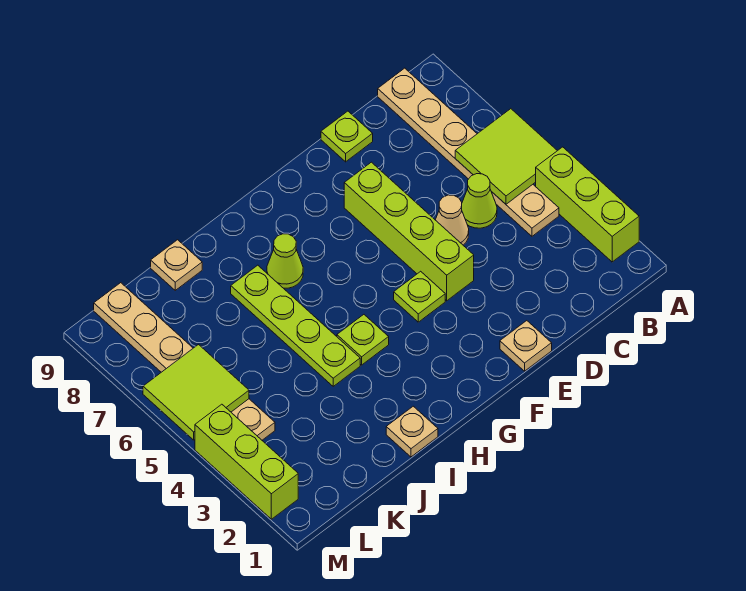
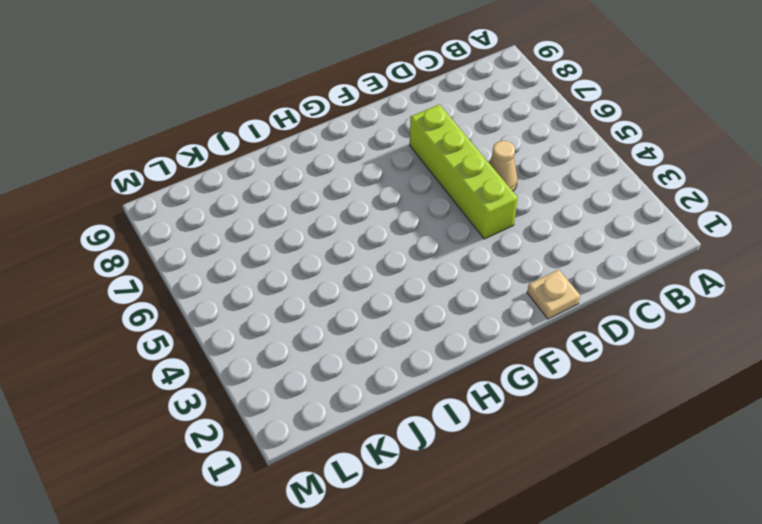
none -> lime 1x3 brick [536,147,639,262]
none -> tan 1x6 plate [378,68,559,236]
none -> lime 1x1 cone [462,174,497,228]

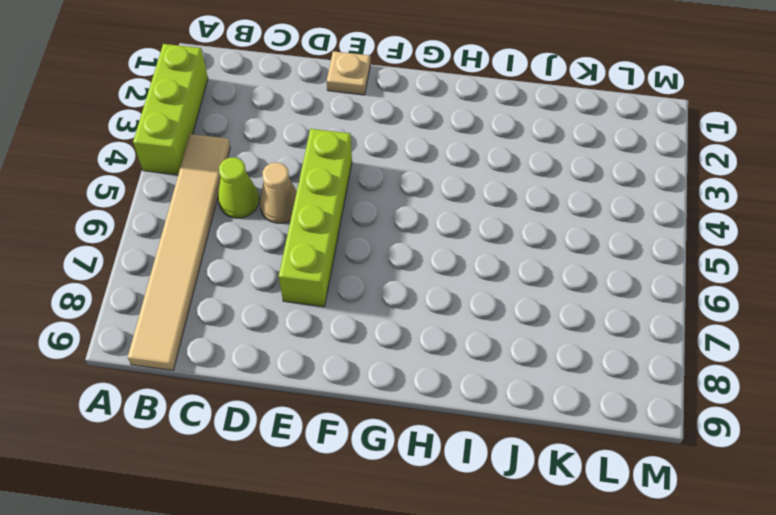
tan 1x6 tile [128,134,230,370] -> tan 1x6 plate [378,68,559,236]
none -> lime 1x1 plate [321,111,373,162]
none -> lime 1x1 plate [394,271,445,322]
none -> lime 1x1 plate [337,315,389,365]

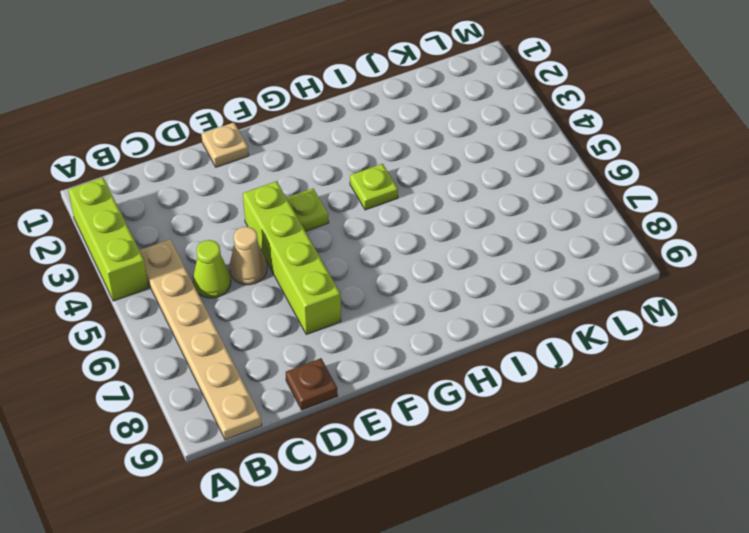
brown 1x1 plate [286,358,338,410] -> lime 1x1 plate [321,111,373,162]
none -> lime 1x1 cone [267,234,303,288]
none -> tan 1x1 plate [386,406,438,457]
none -> lime 1x4 plate [231,265,360,386]

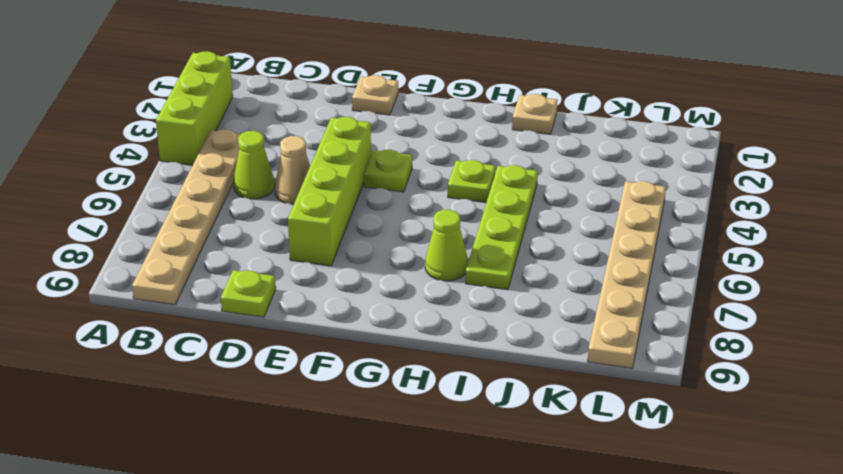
none -> tan 1x1 plate [151,240,202,290]
none -> lime 1x3 brick [195,404,298,519]
none -> lime 2x2 tile [455,109,557,204]

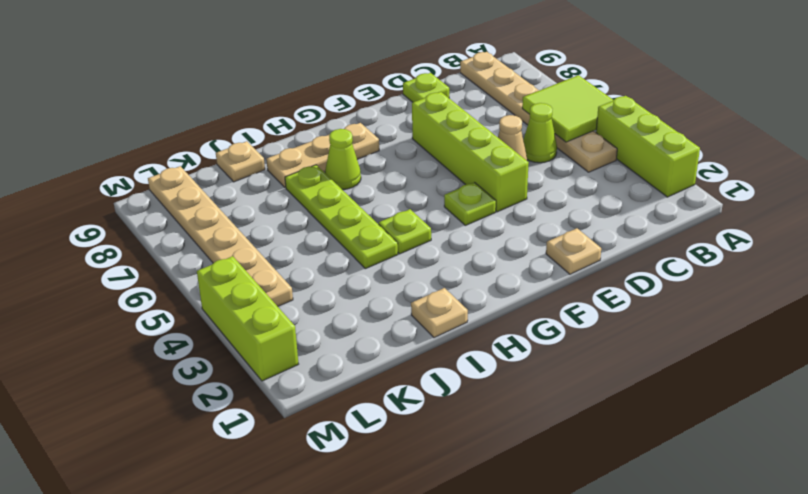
tan 1x3 plate [266,123,379,188] -> none
none -> lime 2x2 tile [143,345,249,440]

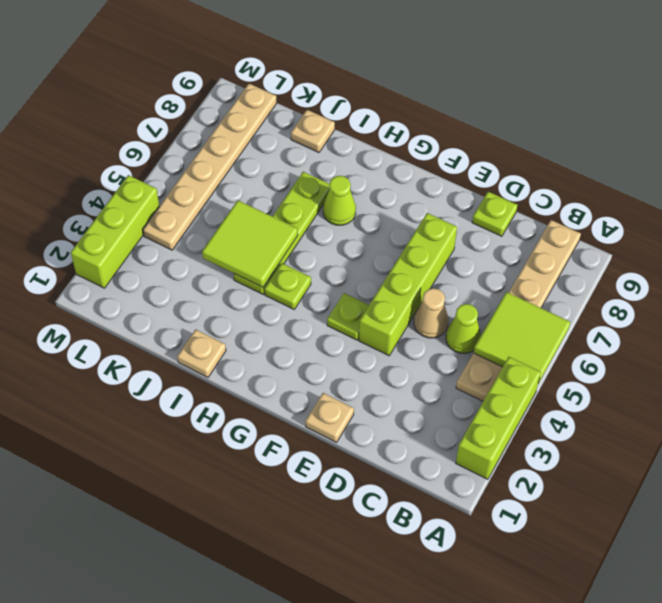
lime 2x2 tile [202,200,298,287] -> lime 2x2 tile moved to [143,345,249,440]

